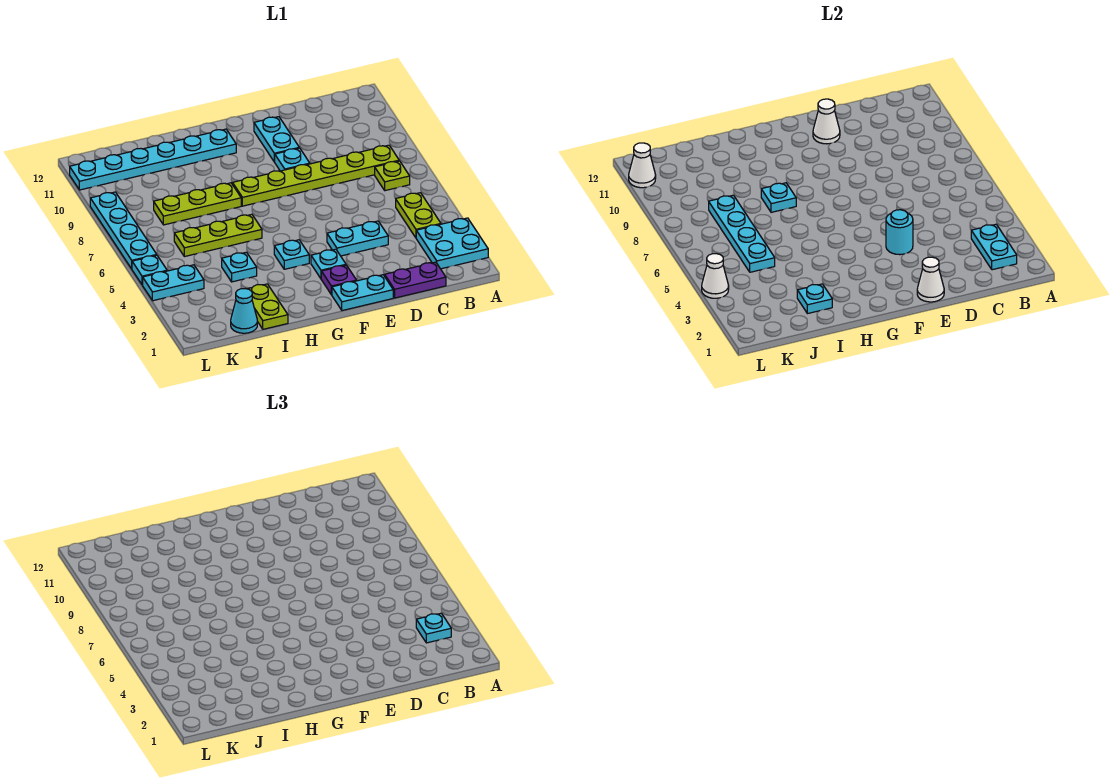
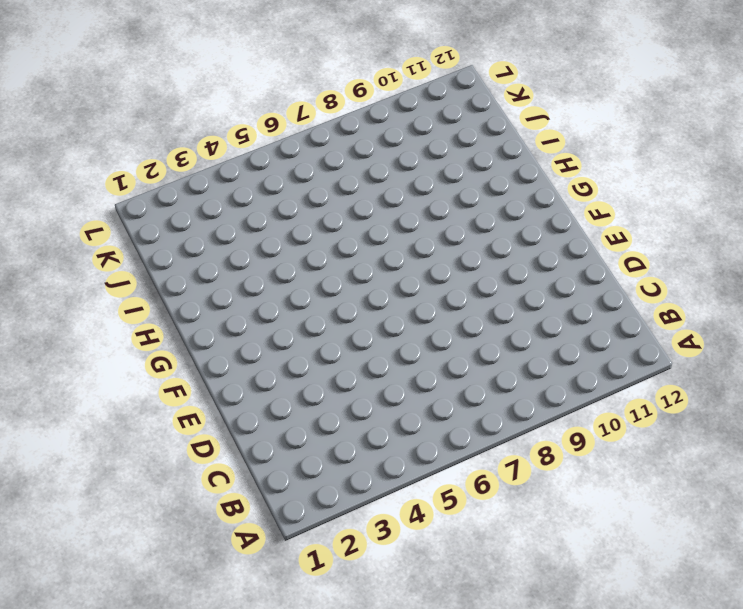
none -> cyan 2x2 plate [416,218,488,269]
none -> lime 1x2 plate [396,193,441,238]
none -> lime 1x1 plate [375,161,410,191]
none -> lime 1x6 plate [233,145,399,206]

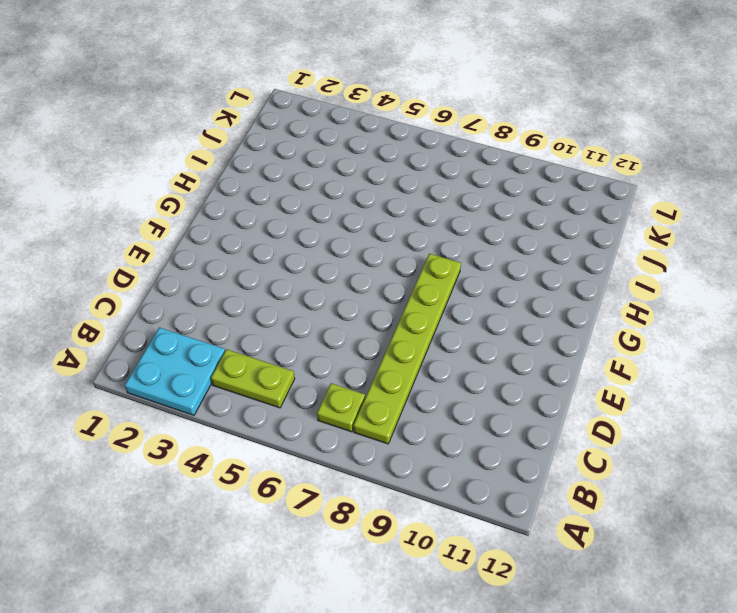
none -> purple 1x2 plate [385,262,446,298]
none -> cyan 1x2 plate [327,221,388,256]
none -> cyan 1x2 plate [332,275,393,311]
none -> cyan 1x1 plate [275,148,310,171]

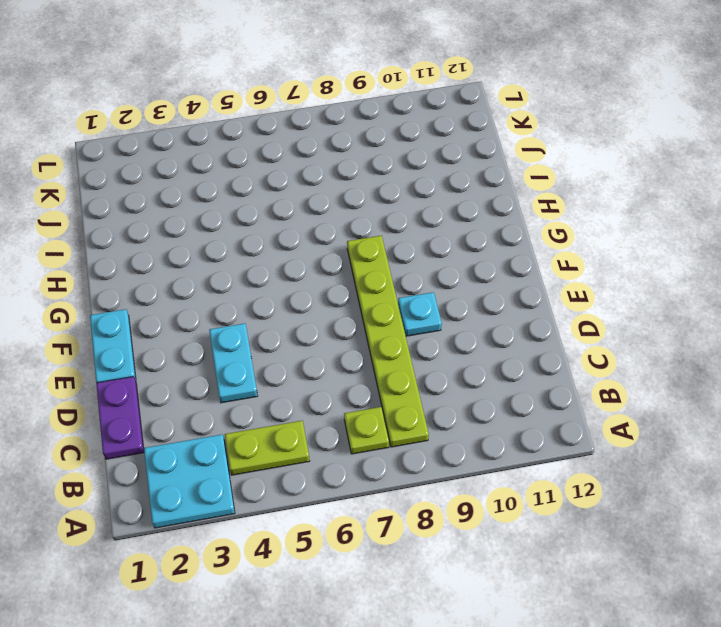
none -> cyan 1x2 plate [254,117,299,162]
none -> purple 1x1 plate [321,265,356,295]
none -> cyan 1x1 plate [311,249,346,278]
none -> cyan 1x1 plate [274,240,309,269]

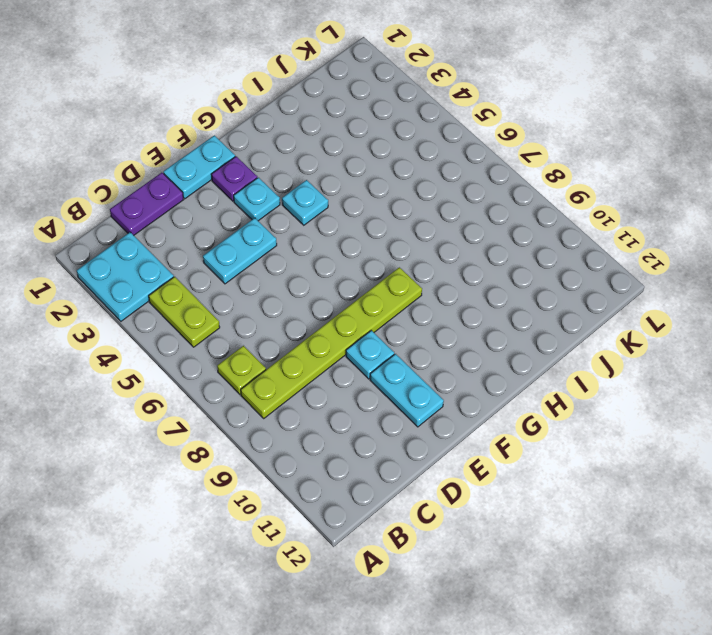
none -> cyan 1x6 plate [70,129,236,190]
none -> lime 1x3 plate [174,214,262,257]
none -> lime 1x3 plate [154,183,241,225]
none -> lime 1x2 plate [248,284,288,329]

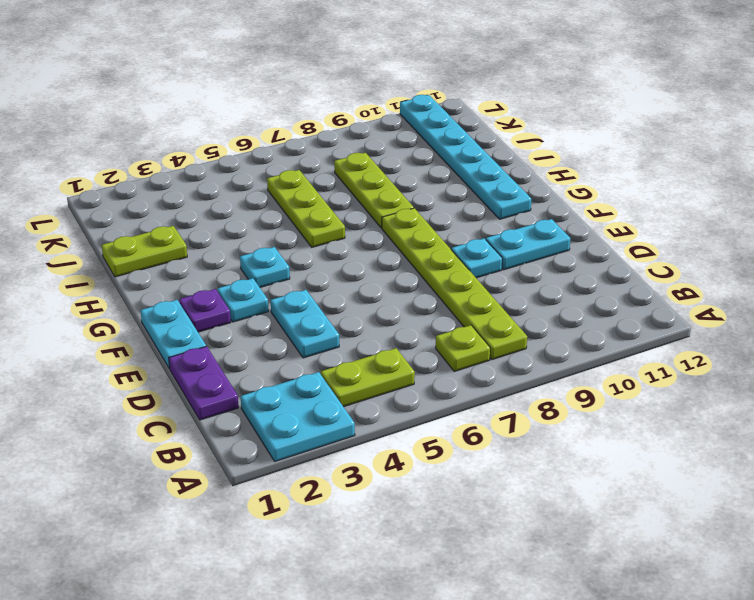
none -> cyan 1x1 plate [222,252,257,282]
none -> cyan 1x1 cone [231,289,257,333]
none -> cyan 1x2 plate [143,265,204,301]
none -> cyan 1x1 plate [132,255,167,285]

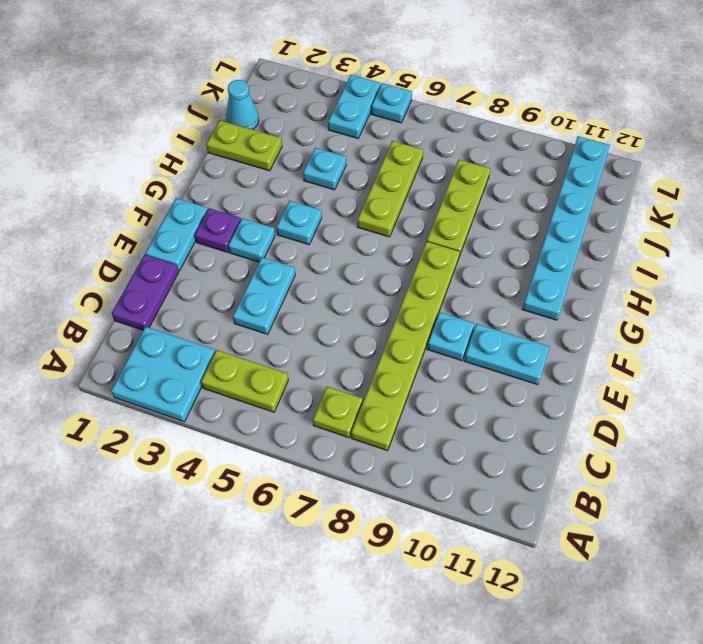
none -> cyan 1x4 plate [90,192,157,269]
none -> cyan 1x2 plate [971,224,1017,270]
none -> white 1x1 cone [917,257,944,302]
none -> cyan 1x1 round brick [886,210,913,255]

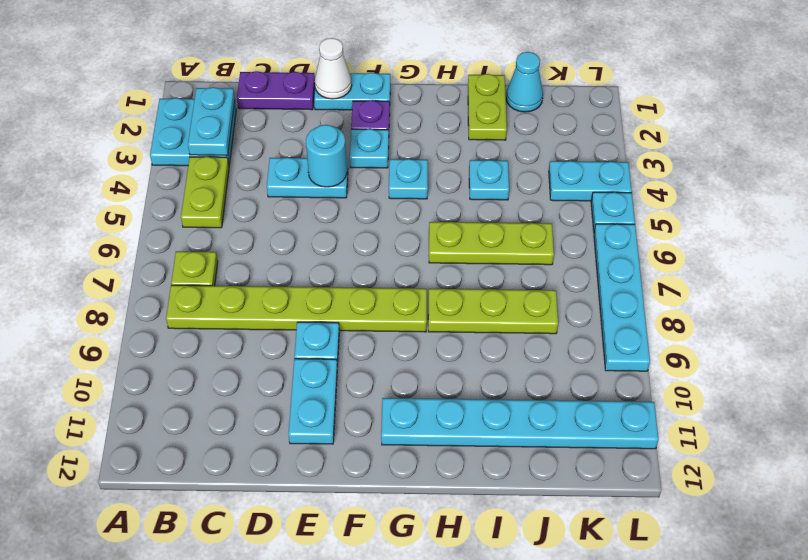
none -> white 1x1 cone [813,99,840,144]
none -> cyan 1x1 plate [761,183,796,212]
none -> cyan 1x1 plate [797,284,832,314]
none -> cyan 1x4 plate [709,195,775,272]

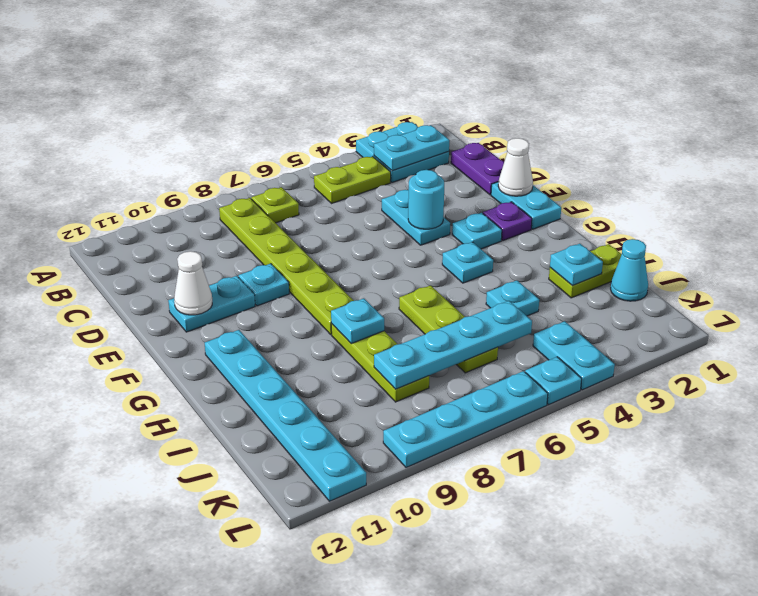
none -> white 1x1 cone [702,254,729,298]
none -> white 1x1 cone [629,143,656,188]
none -> cyan 1x1 plate [416,613,451,643]

